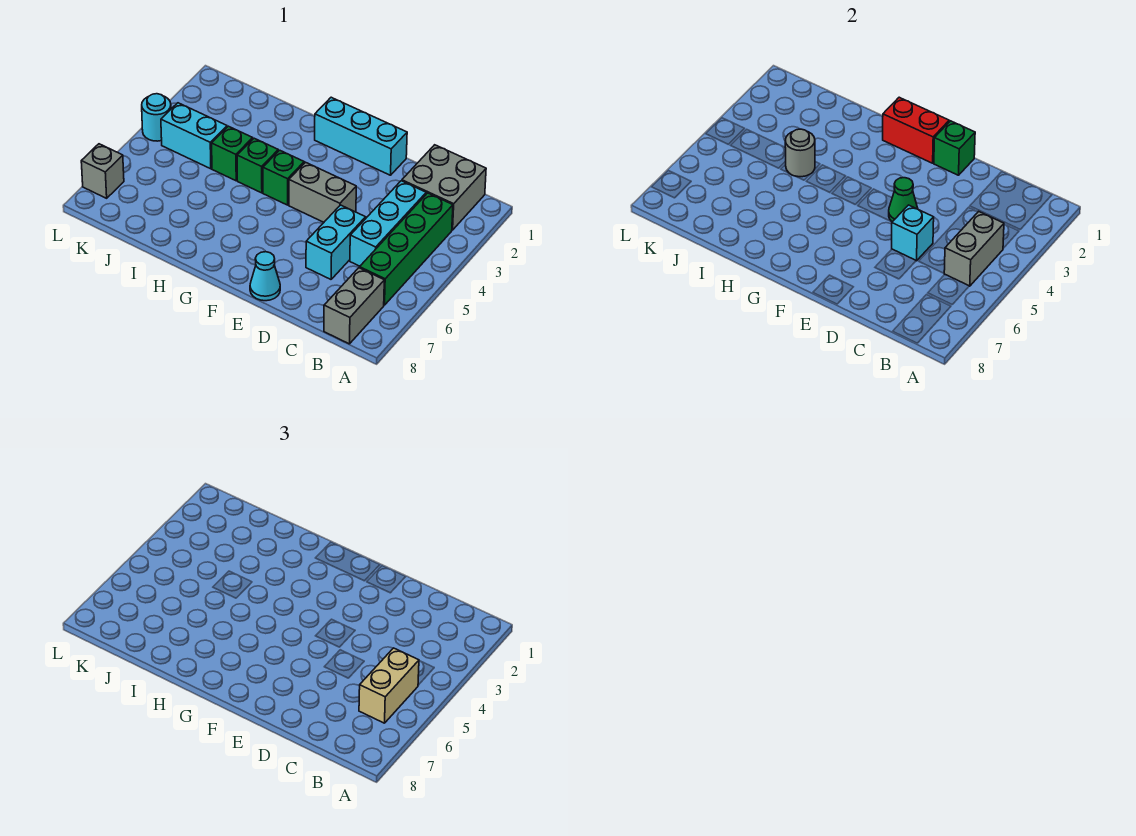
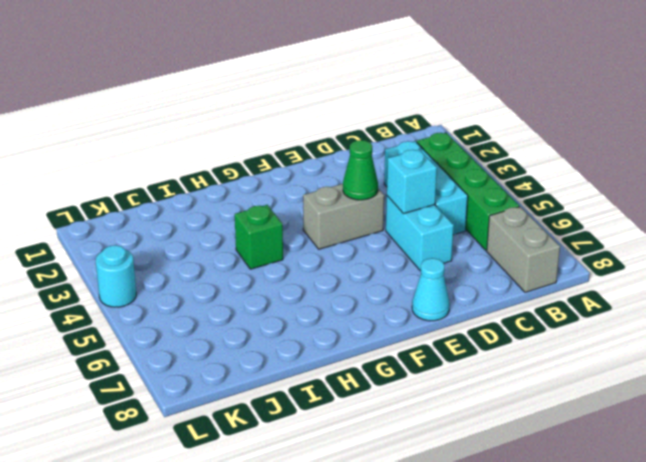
none -> grey 2x2 brick [402,145,486,230]
none -> cyan 1x3 brick [315,97,407,175]
none -> green 1x1 brick [263,150,304,205]

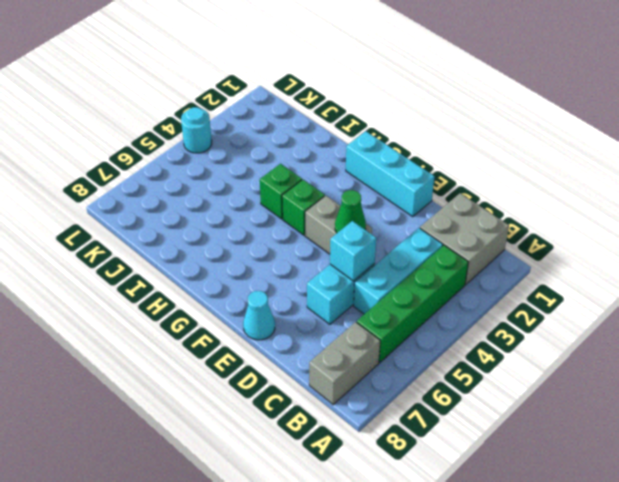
none -> green 1x1 brick [212,126,253,181]
none -> cyan 1x2 brick [161,103,227,169]
none -> grey 1x1 brick [81,144,124,198]

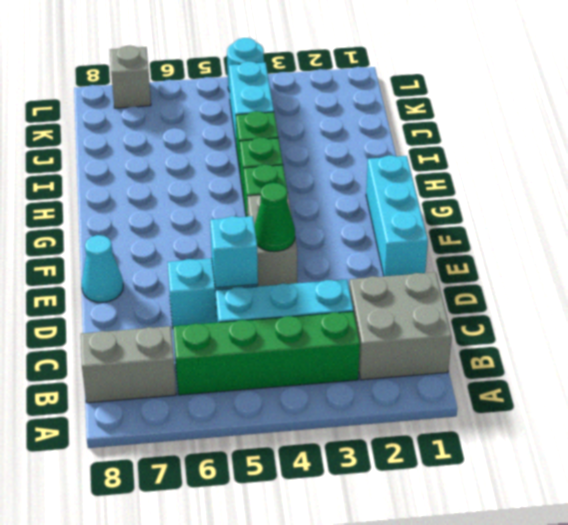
none -> grey 1x2 brick [944,212,1004,286]
none -> green 1x1 brick [934,121,975,175]
none -> red 1x2 brick [883,97,949,163]

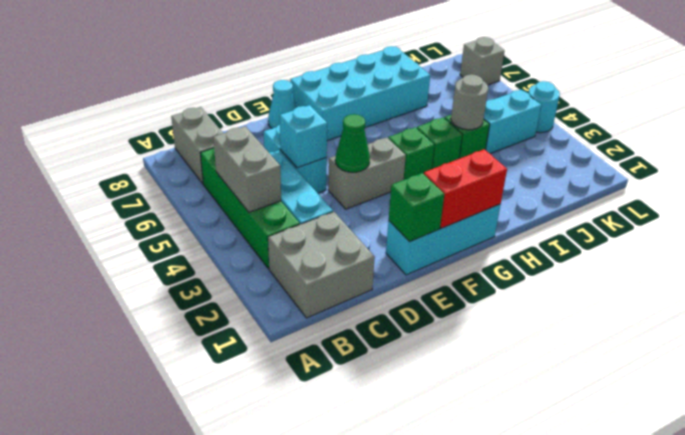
cyan 2x4 brick [290,46,430,141] -> none
none -> tan 1x2 brick [359,648,419,723]

